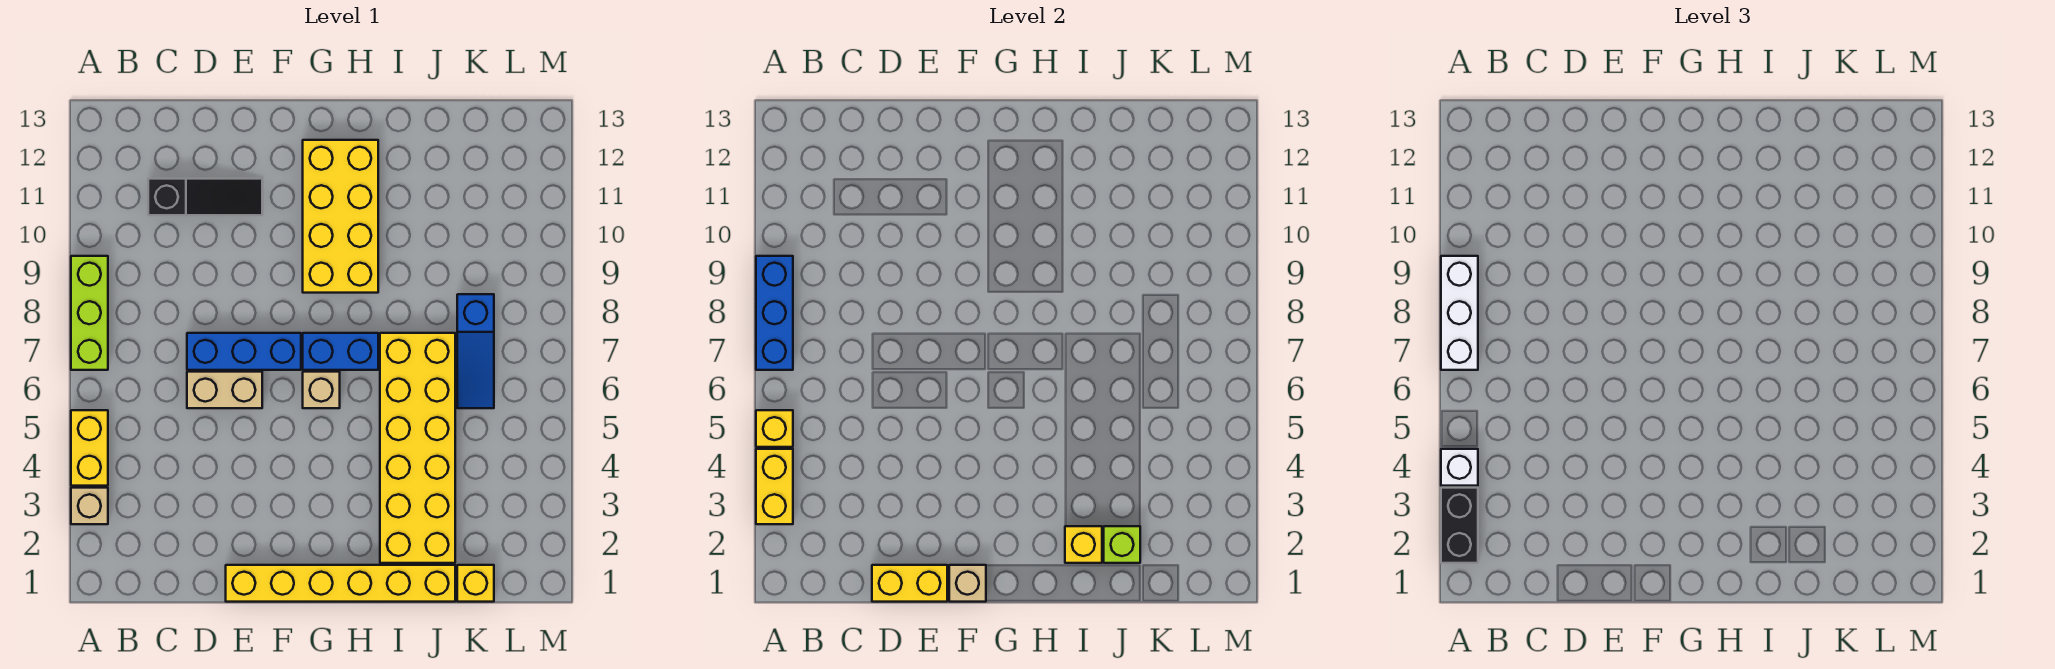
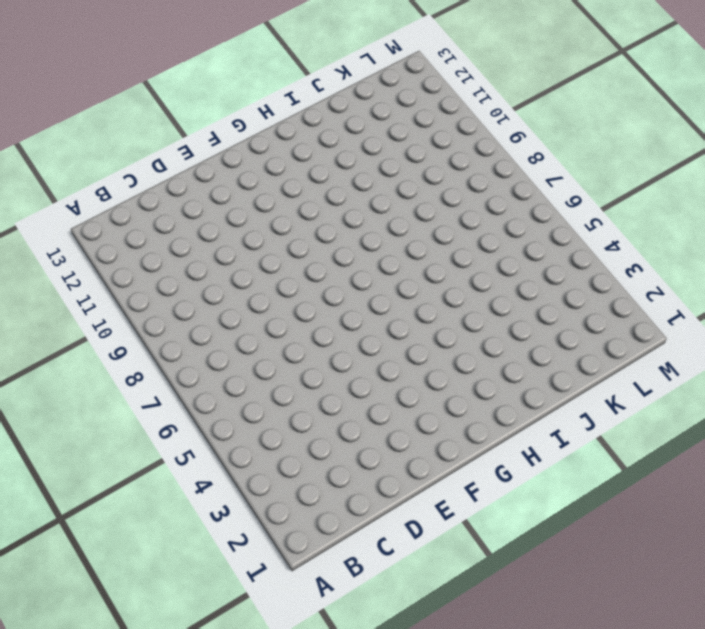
none -> tan 1x1 brick [71,488,108,524]
none -> yellow 1x2 brick [71,410,108,486]
none -> lime 1x3 brick [71,256,108,370]

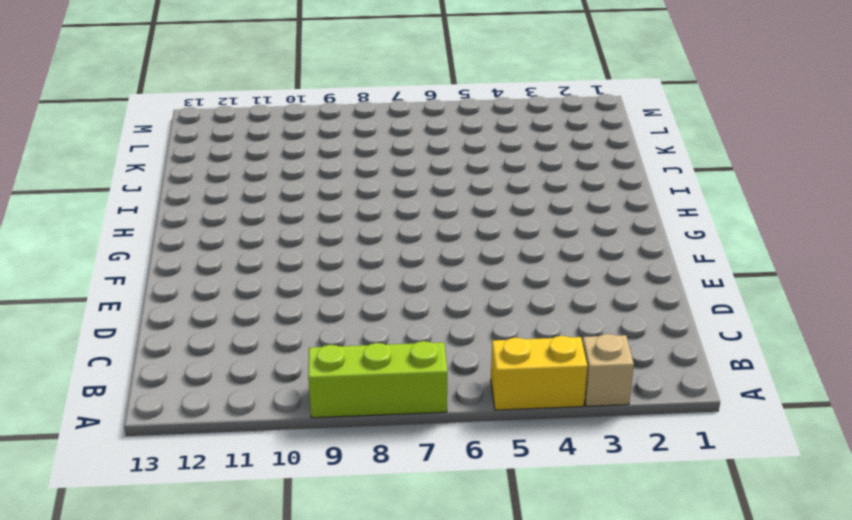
none -> black 1x3 slope [148,179,262,215]
none -> tan 1x2 brick [187,372,262,408]
none -> blue 1x3 brick [187,333,301,370]

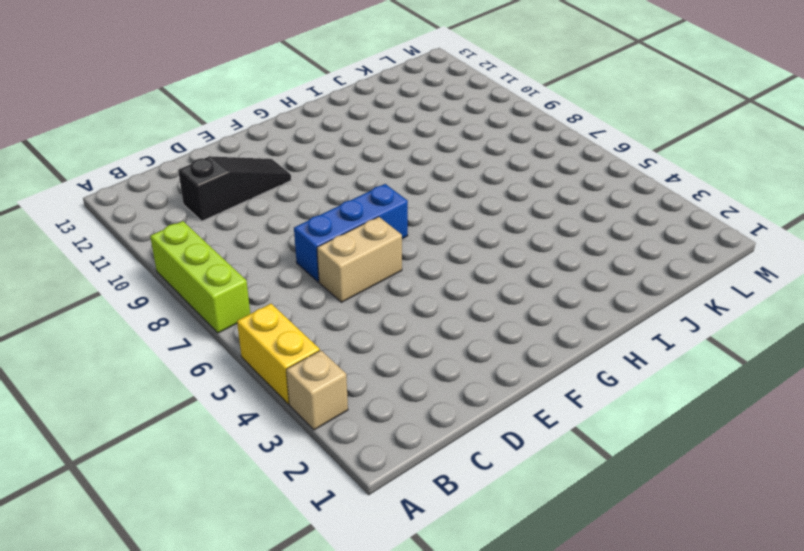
none -> yellow 1x6 brick [226,565,455,602]
none -> tan 1x1 brick [303,372,340,408]
none -> blue 1x2 brick [303,333,378,370]

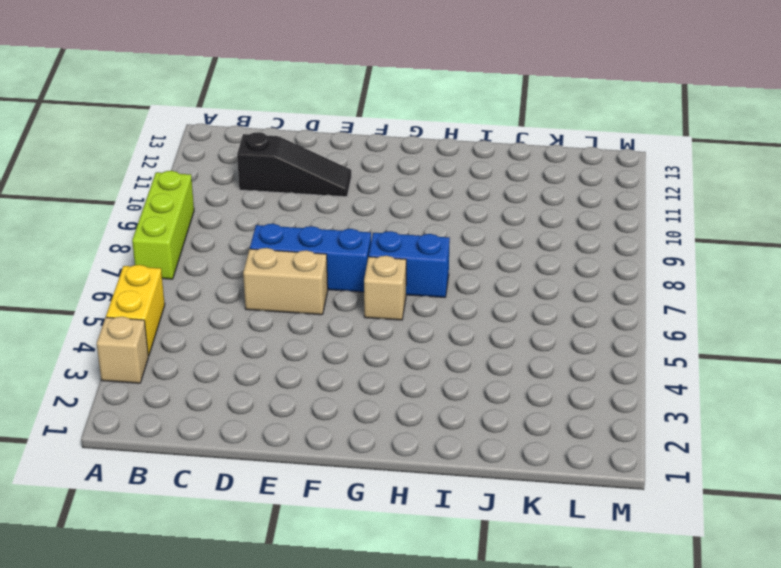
none -> yellow 1x6 brick [226,565,455,602]
none -> yellow 2x4 brick [303,140,378,293]
none -> yellow 2x6 brick [380,333,455,563]

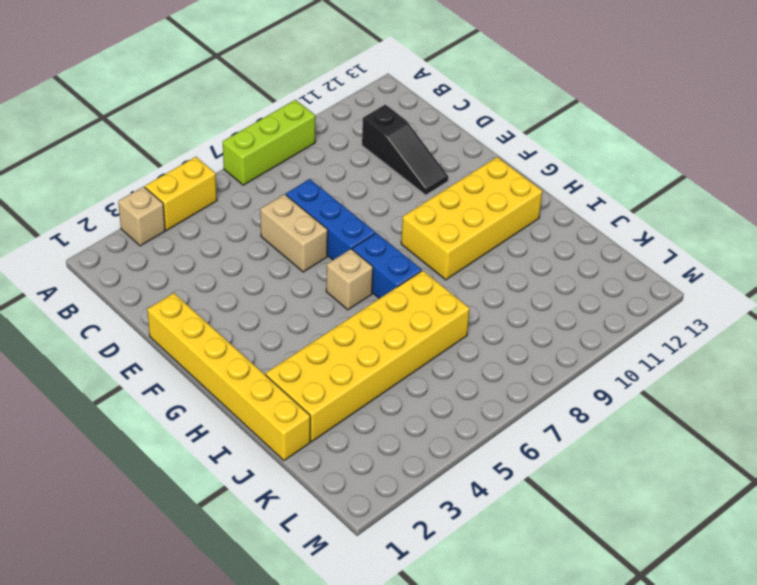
none -> yellow 1x1 brick [457,565,494,602]
none -> blue 1x3 slope [457,294,494,408]
none -> yellow 1x2 brick [756,449,793,524]

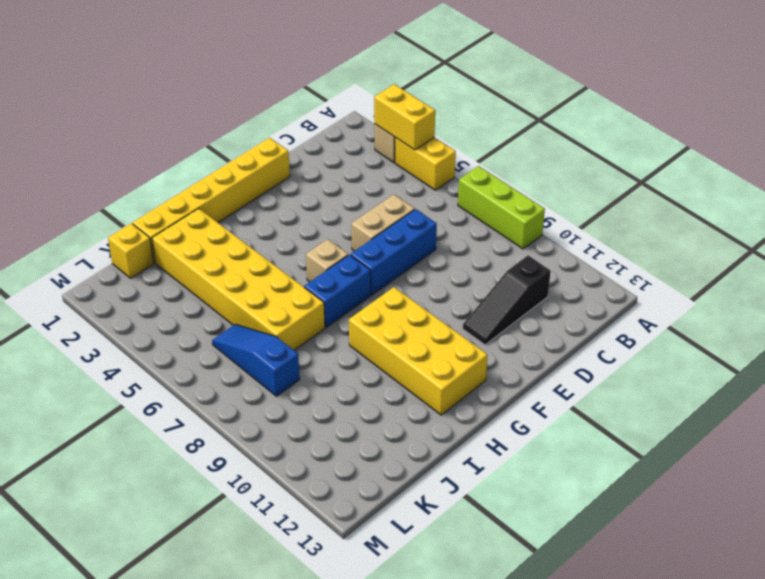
none -> yellow 1x1 brick [756,410,793,447]
none -> blue 1x3 brick [756,256,793,370]
none -> yellow 1x2 brick [872,565,947,602]

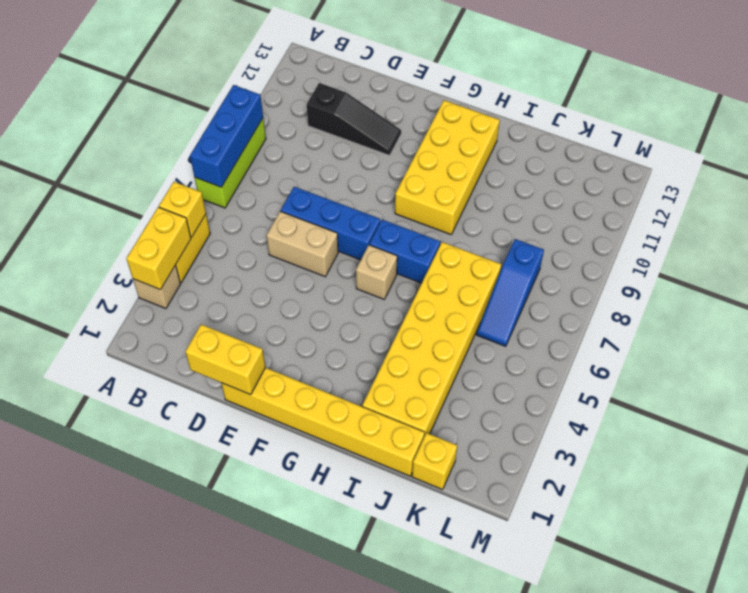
none -> tan 1x1 brick [949,565,986,602]
none -> yellow 1x1 brick [1065,526,1102,563]
none -> lime 1x1 brick [1104,526,1140,563]

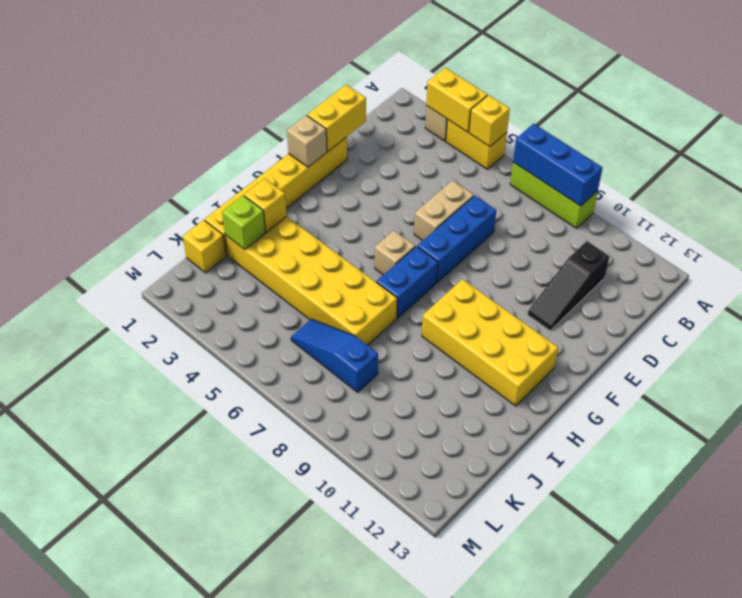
none -> black 1x2 brick [1441,488,1478,563]
none -> white 1x1 brick [1441,449,1478,486]
none -> white 1x3 brick [1441,256,1478,370]

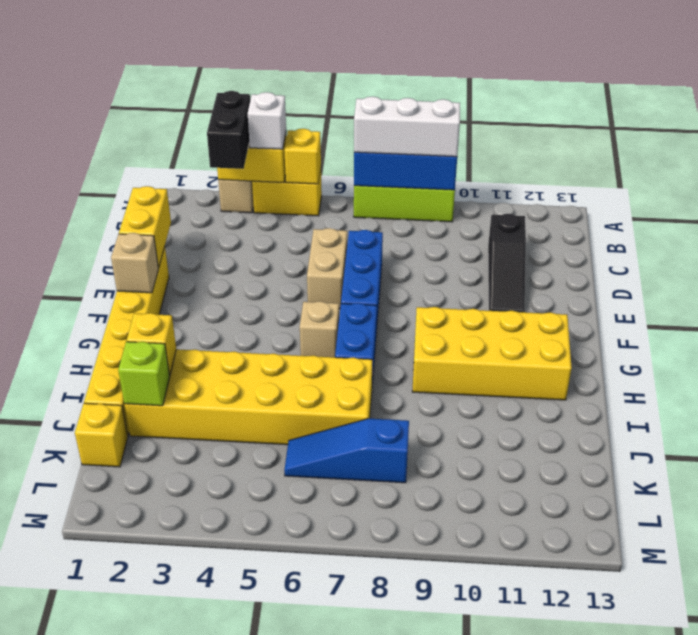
black 1x2 brick [207,91,250,169] -> black 1x2 brick turned to [1441,488,1478,563]

